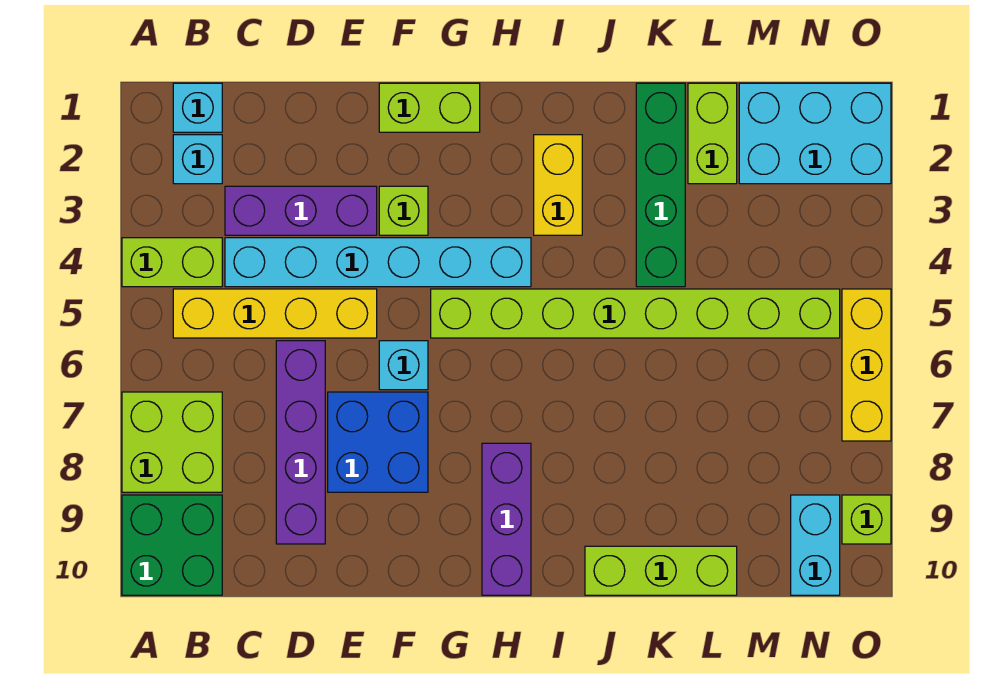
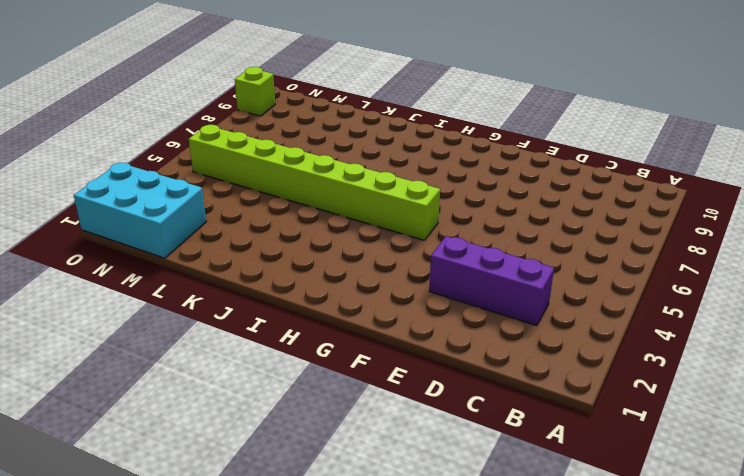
none -> lime 1x2 brick [122,238,222,287]
none -> lime 2x2 brick [122,392,222,492]
none -> green 2x2 brick [122,495,222,595]

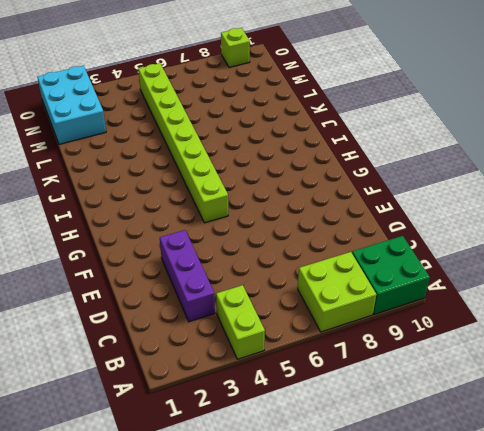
none -> cyan 1x1 brick [173,83,222,132]
none -> cyan 1x1 brick [173,135,222,184]
none -> yellow 1x4 brick [173,289,377,338]

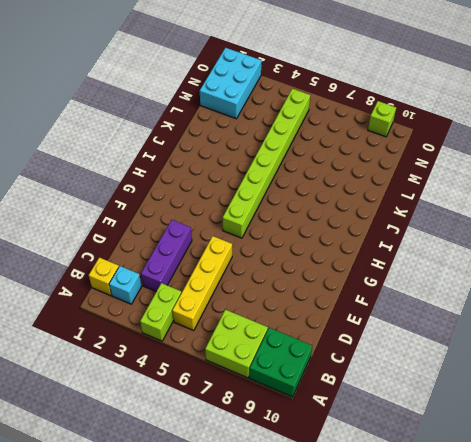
yellow 1x1 brick [89,257,119,296] -> cyan 1x1 brick [173,83,222,132]
none -> cyan 1x6 brick [225,238,531,287]
none -> purple 1x4 brick [276,341,325,544]
none -> blue 2x2 brick [328,392,428,492]

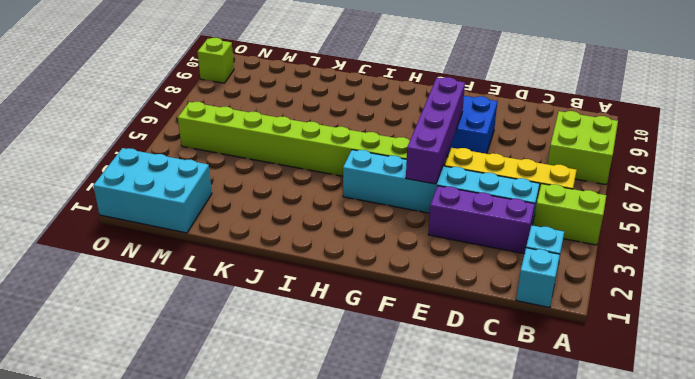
purple 1x4 brick [406,77,465,184] -> purple 1x4 brick moved to [276,341,325,544]
none -> green 2x2 brick [122,495,222,595]
none -> lime 1x2 brick [379,83,480,132]
none -> lime 1x1 brick [379,186,428,235]

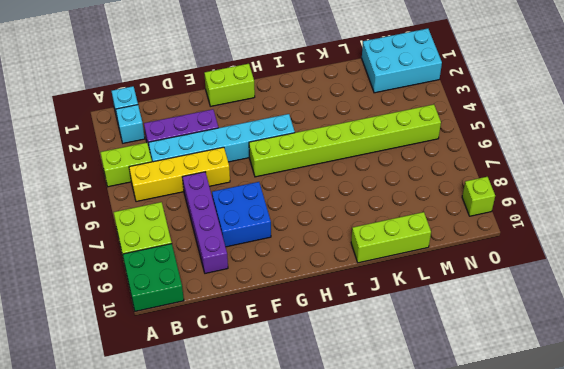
none -> lime 1x1 brick [379,186,428,235]
none -> cyan 1x1 brick [379,341,428,390]
none -> purple 1x3 brick [482,443,531,595]

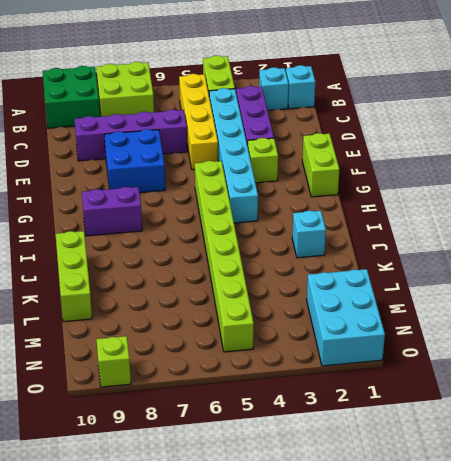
purple 1x2 brick [82,187,142,236] -> purple 1x3 brick [482,443,531,595]
cyan 1x1 brick [292,211,326,258] -> cyan 1x1 brick moved to [379,341,428,390]
none -> yellow 1x2 brick [534,135,582,235]
none -> green 1x4 brick [636,83,685,287]
none -> lime 1x2 brick [688,83,737,184]

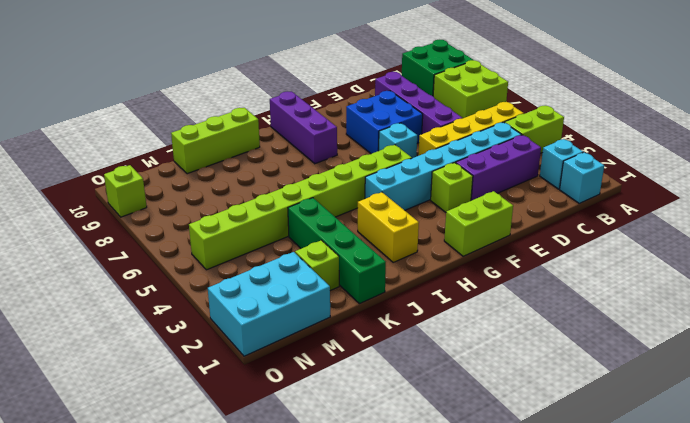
lime 1x1 brick [295,240,339,291] -> lime 1x2 brick [688,83,737,184]
none -> cyan 1x2 brick [791,495,840,595]
none -> yellow 1x3 brick [842,289,891,441]

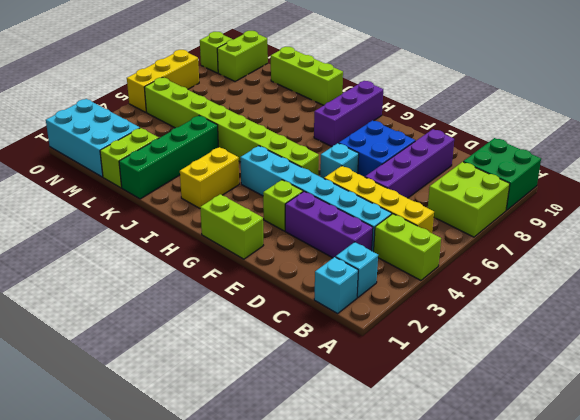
lime 1x2 brick [217,31,268,81] -> cyan 1x2 brick [791,495,840,595]

